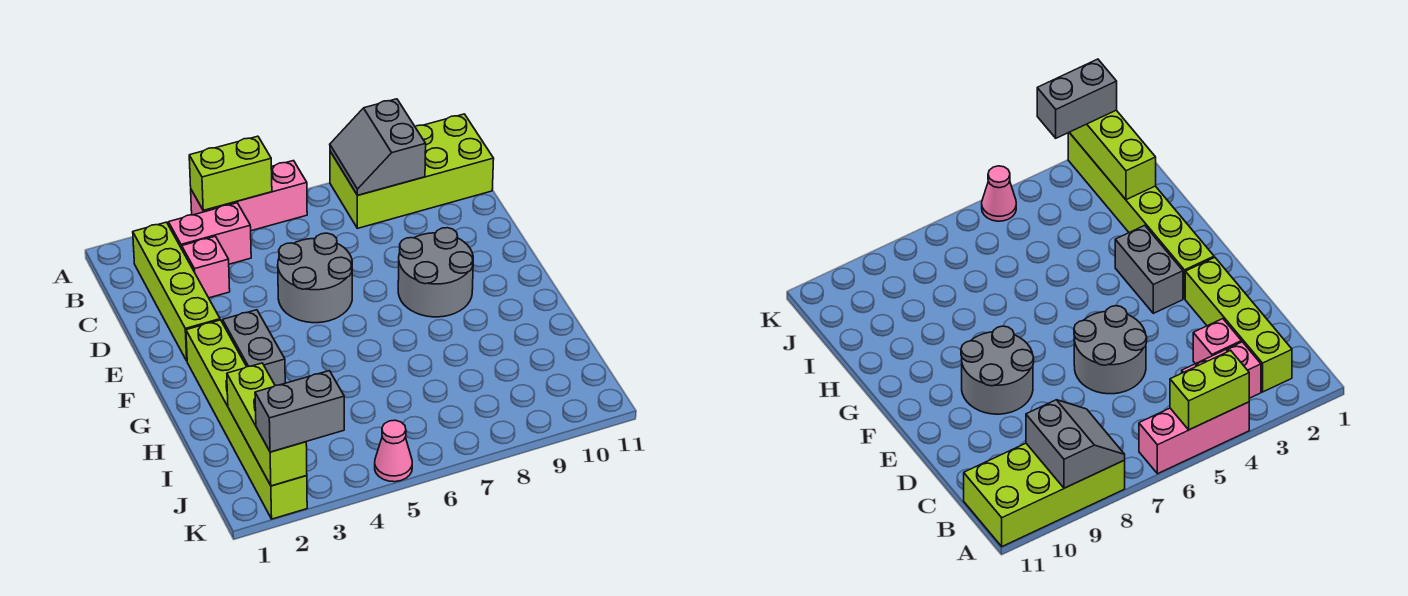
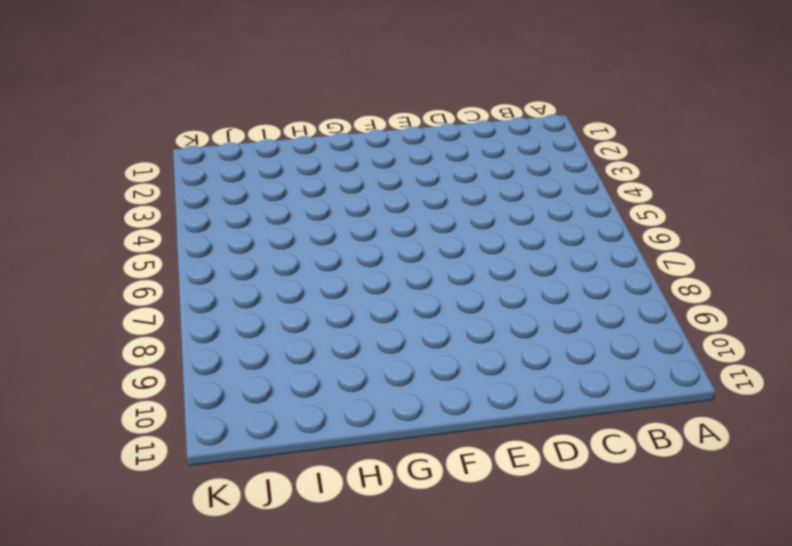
none -> pink 1x3 brick [191,161,307,231]
none -> lime 2x4 brick [330,114,494,228]
none -> lime 1x4 brick [133,222,220,361]

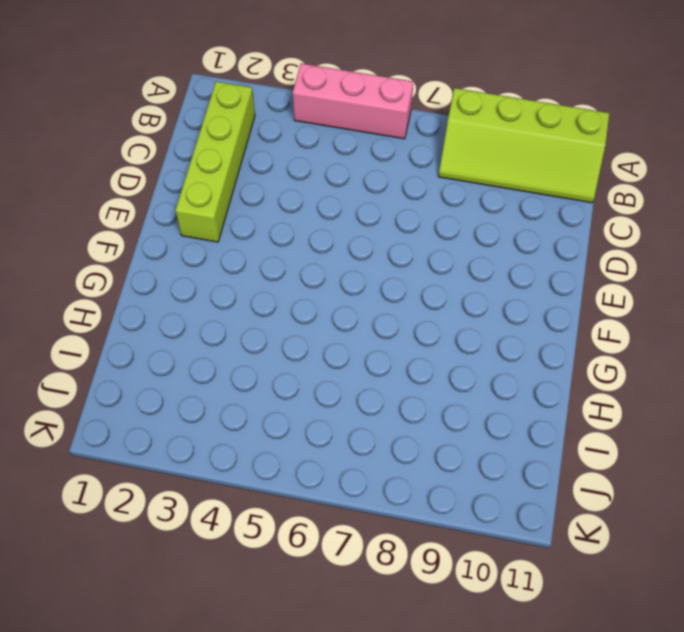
lime 2x4 slope [438,88,609,203] -> lime 2x4 brick [330,114,494,228]
none -> pink 1x2 brick [168,203,251,264]
none -> pink 1x1 brick [182,236,230,298]
none -> grey 2x2 round brick [278,233,352,323]

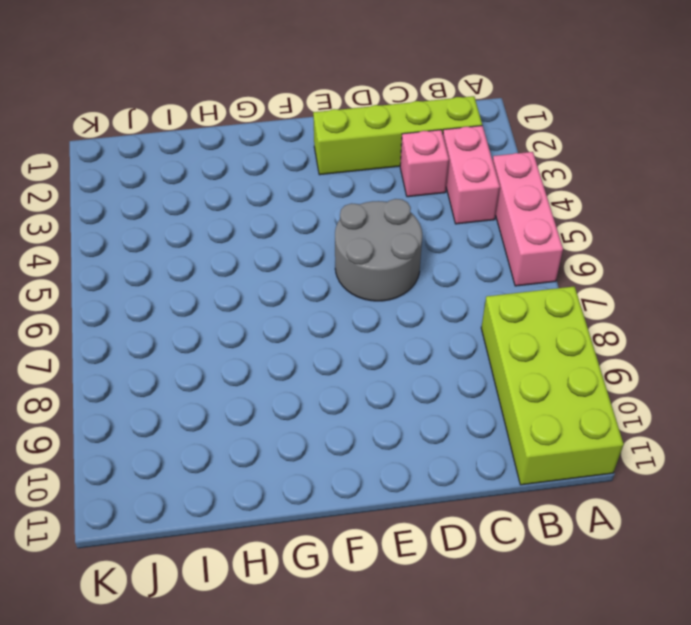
none -> grey 2x2 round brick [398,228,473,317]
none -> lime 1x6 brick [186,320,307,519]
none -> grey 1x2 brick [223,310,285,386]

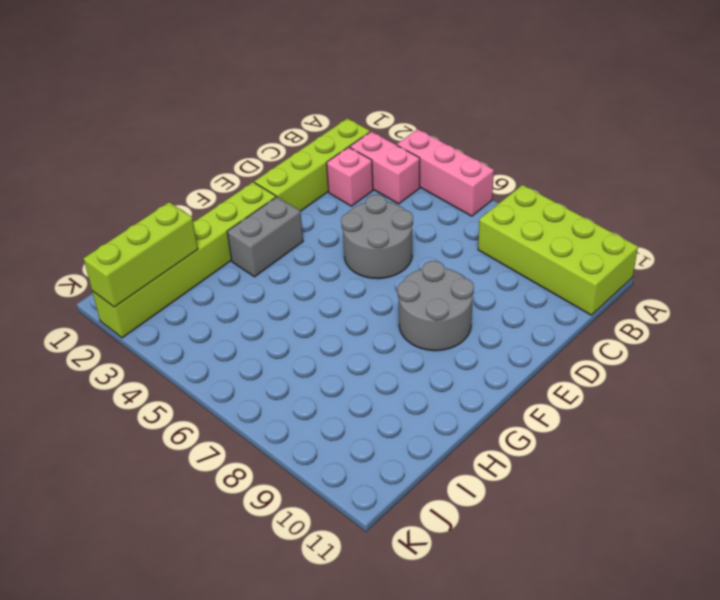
none -> pink 1x1 cone [375,420,412,482]
none -> lime 1x2 brick [189,136,272,210]
none -> grey 2x2 slope [330,99,426,195]

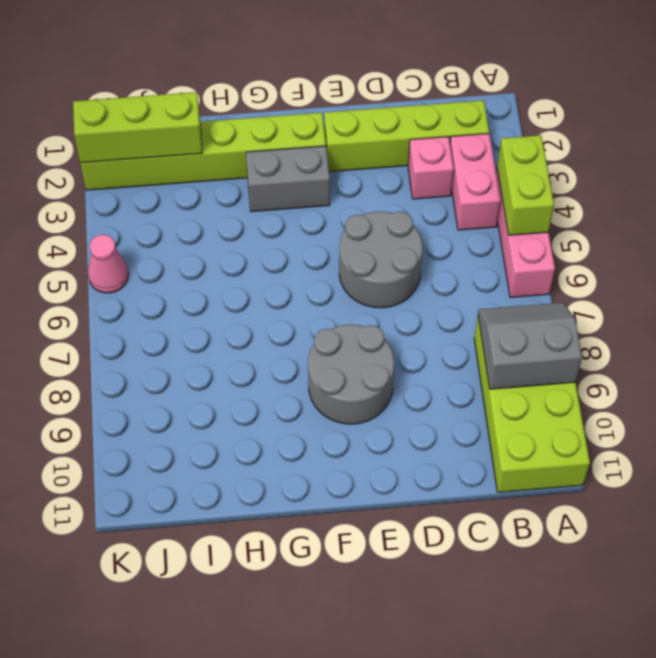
none -> grey 1x2 brick [255,371,344,452]

